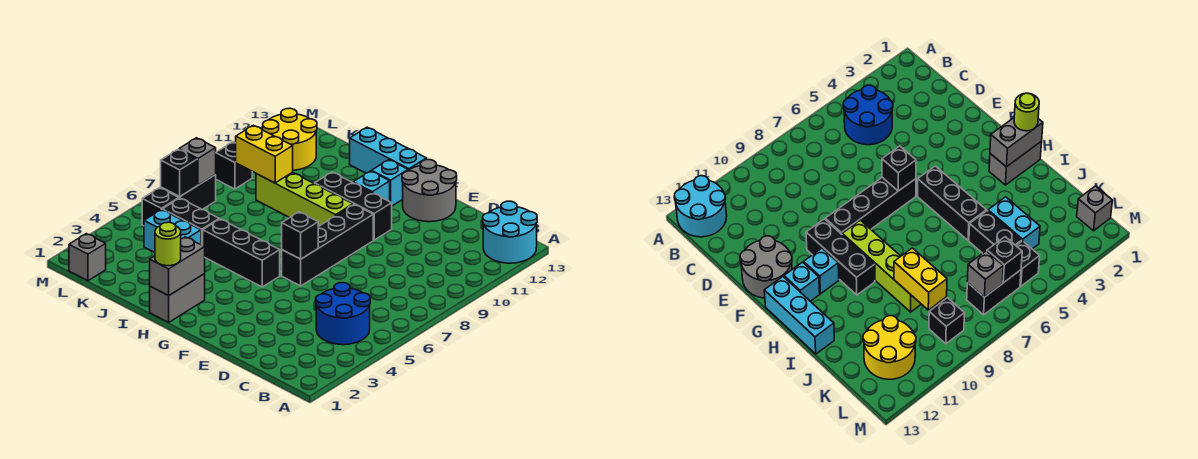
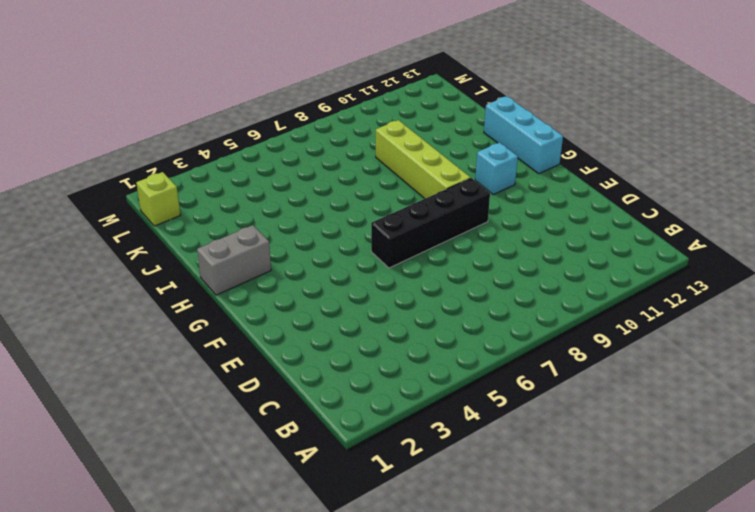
lime 1x1 brick [136,172,180,226] -> grey 1x1 brick [69,234,106,281]
none -> cyan 2x2 round brick [483,201,537,263]
none -> blue 2x2 round brick [316,283,370,345]
none -> grey 2x2 round brick [402,160,457,222]

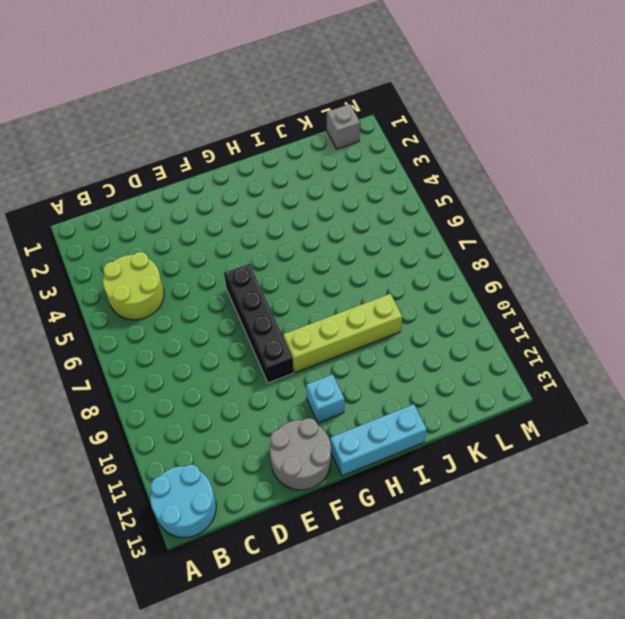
lime 2x2 round brick [103,252,164,320] -> blue 2x2 round brick [316,283,370,345]
none -> black 1x3 brick [315,172,392,240]
none -> black 1x3 brick [203,219,280,287]
none -> cyan 1x1 brick [372,160,408,206]

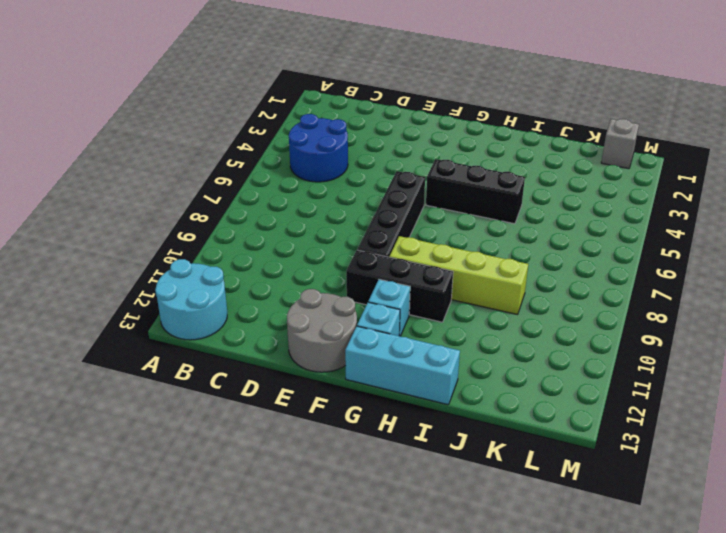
none -> grey 1x2 brick [150,274,205,322]
none -> cyan 1x2 brick [144,210,201,252]
none -> black 1x2 brick [162,198,219,245]

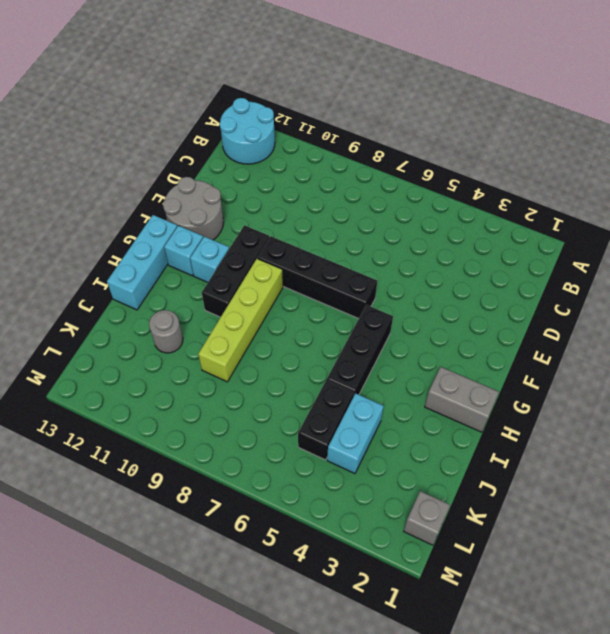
grey 1x1 round brick [149,310,183,353] -> none
none -> blue 2x2 round brick [316,283,370,345]
none -> yellow 2x2 round brick [262,108,317,170]
none -> black 1x1 brick [142,188,179,226]

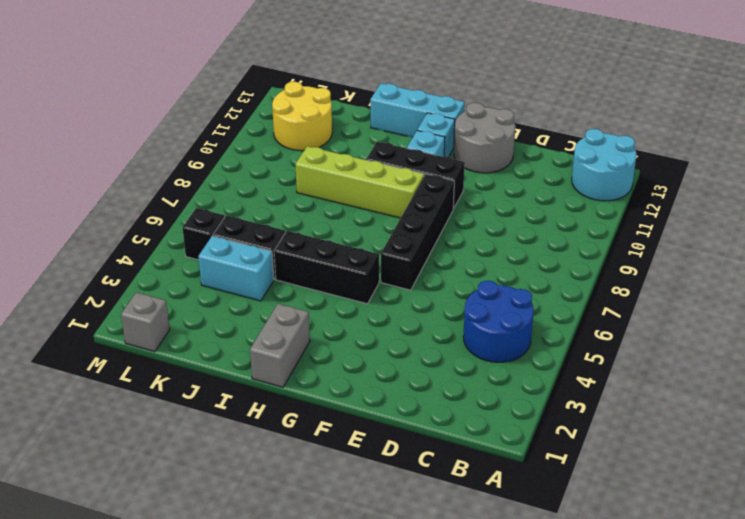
none -> black 1x2 brick [161,175,216,210]
none -> black 1x1 brick [215,142,252,189]
none -> black 1x1 brick [282,212,318,259]

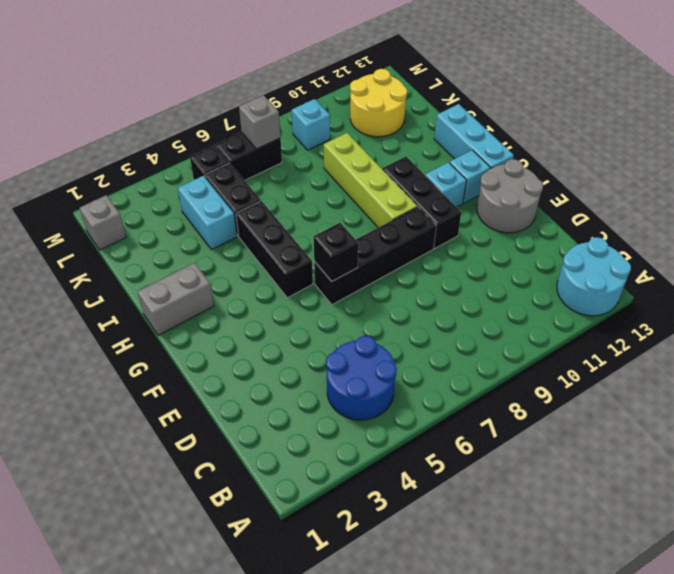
cyan 1x1 brick [292,99,330,150] -> black 1x1 brick [215,142,252,189]
none -> grey 1x2 brick [150,237,205,296]
none -> yellow 1x2 brick [236,125,293,183]
none -> black 1x1 brick [161,149,197,197]

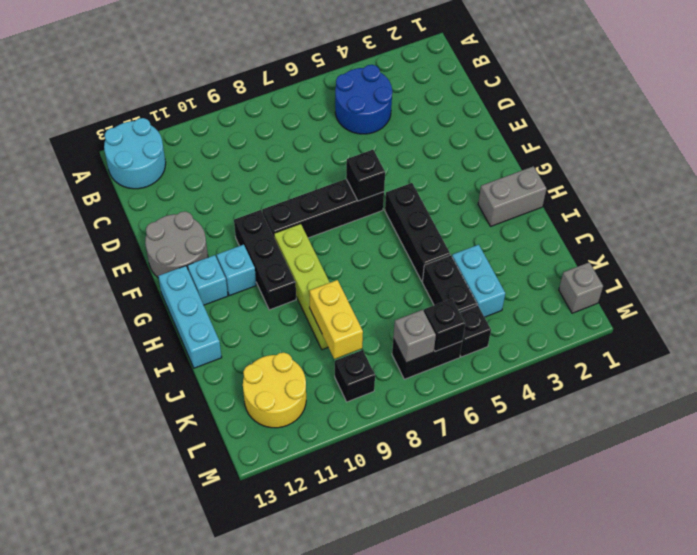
none -> grey 1x2 brick [150,237,205,296]
none -> lime 1x1 round brick [155,222,181,266]

